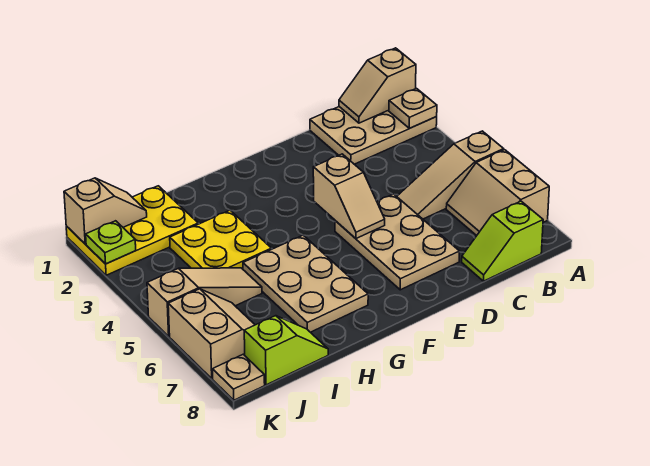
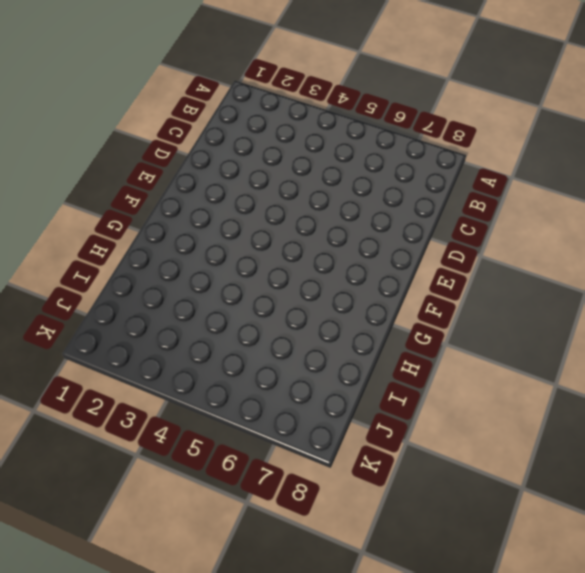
none -> tan 2x3 plate [310,107,437,164]
none -> tan 1x3 slope [397,131,504,219]
none -> tan 2x2 slope [446,150,549,236]

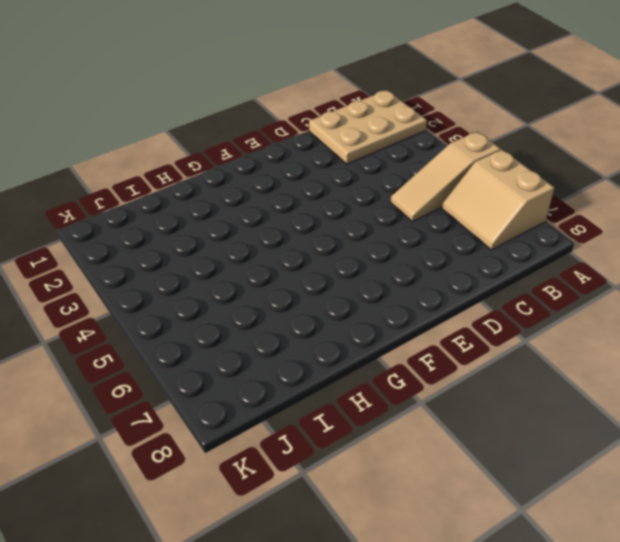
none -> lime 1x2 slope [462,201,543,281]
none -> tan 2x3 plate [335,194,460,290]
none -> tan 2x3 plate [243,235,368,332]

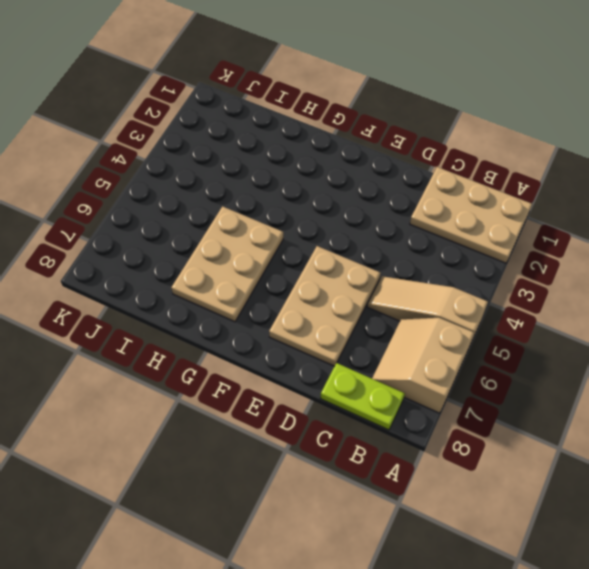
lime 1x2 plate [320,363,405,430] -> lime 1x2 slope [462,201,543,281]
none -> yellow 2x2 plate [170,210,271,269]
none -> yellow 2x3 plate [66,186,198,275]
none -> tan 1x3 slope [147,268,262,336]

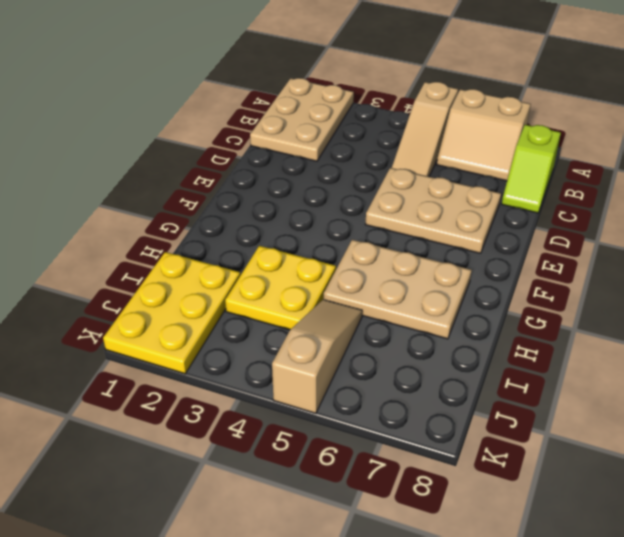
none -> lime 1x2 slope [244,316,328,385]
none -> tan 2x2 slope [168,289,255,379]
none -> tan 1x1 plate [212,354,265,400]

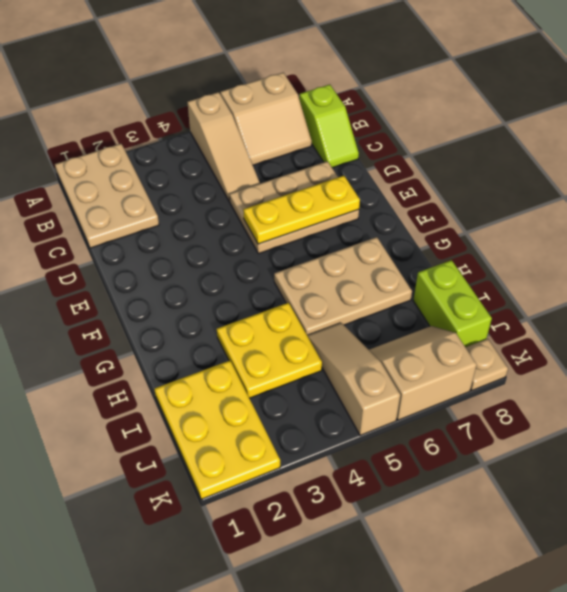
yellow 1x3 plate [243,176,360,244] -> tan 1x2 slope [313,154,385,238]
lime 1x2 brick [413,260,492,347] -> lime 1x2 slope [244,316,328,385]
none -> tan 1x2 slope [339,48,416,123]
none -> tan 1x1 plate [389,88,437,128]
none -> tan 1x2 slope [64,178,147,244]

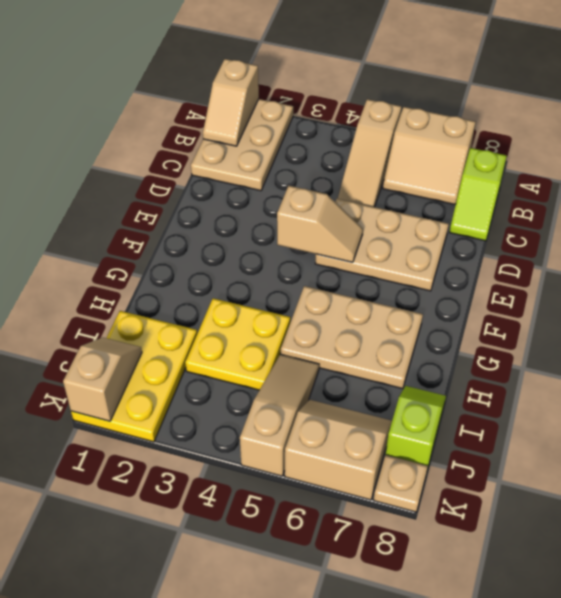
none -> tan 1x1 plate [389,88,437,128]
none -> lime 1x1 plate [86,221,136,264]

